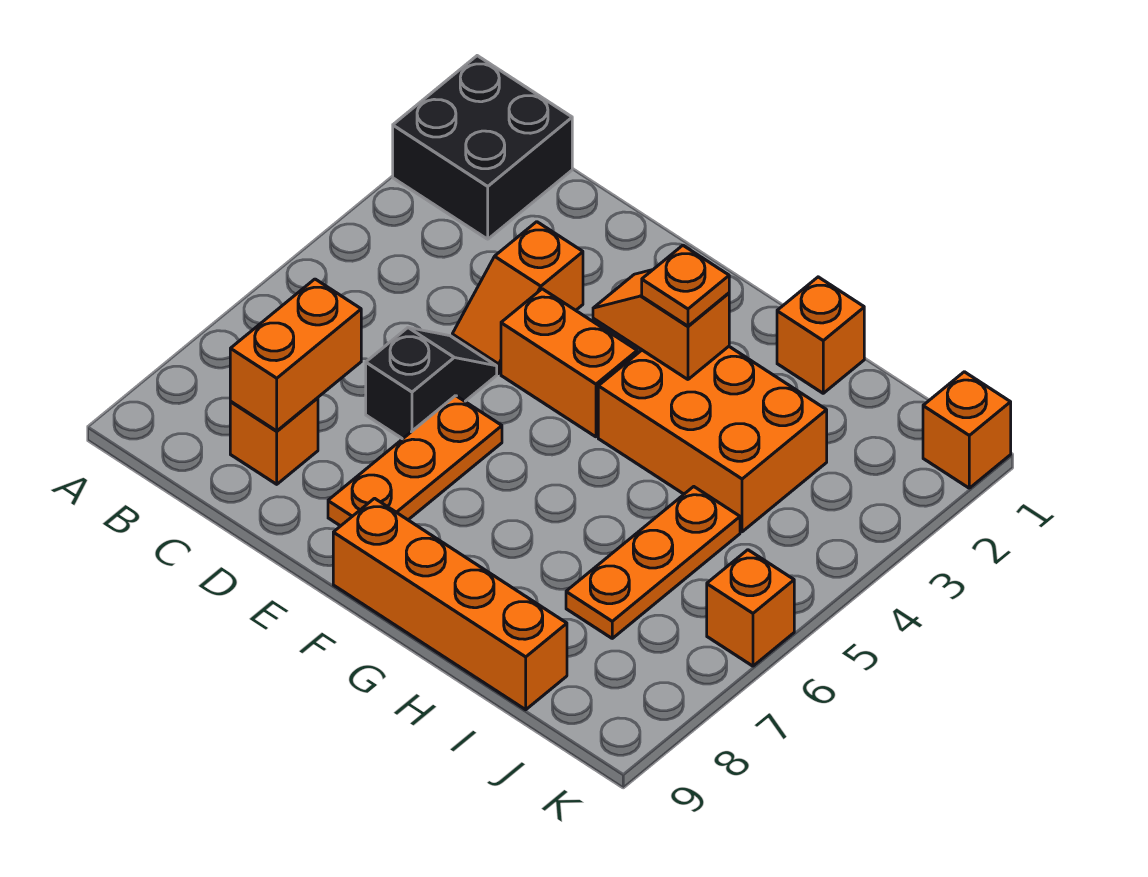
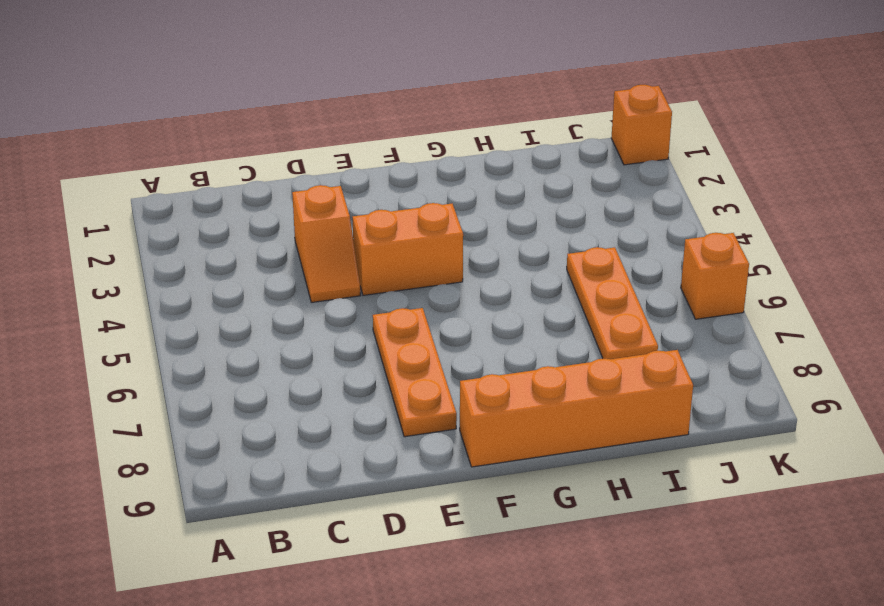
none -> black 2x2 brick [393,56,572,239]
none -> orange 1x1 brick [230,398,318,484]
none -> black 1x2 slope [366,328,497,439]

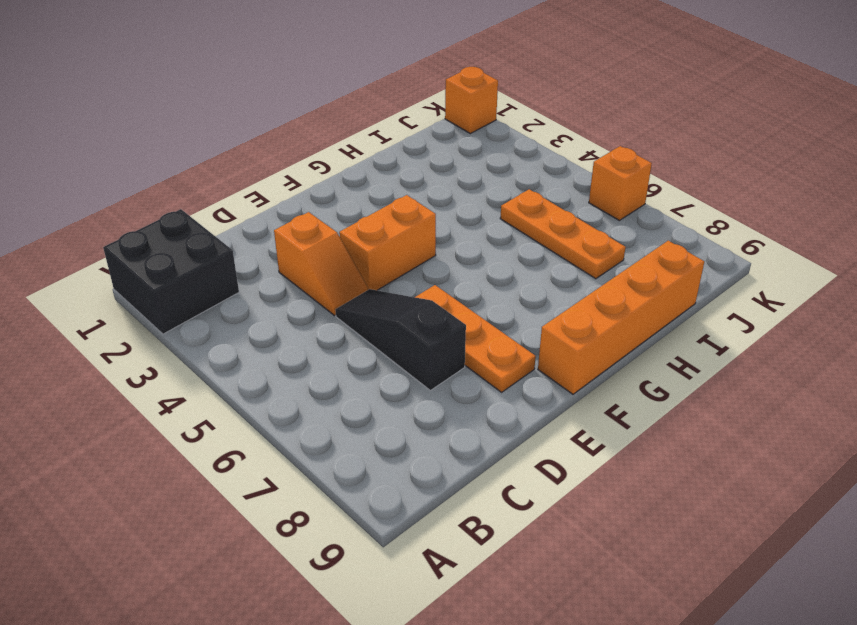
black 1x3 slope [335,289,466,390] -> black 1x2 slope [366,328,497,439]
none -> orange 1x1 brick [230,398,318,484]
none -> orange 2x3 brick [598,347,827,532]
none -> orange 1x1 brick [777,277,864,393]

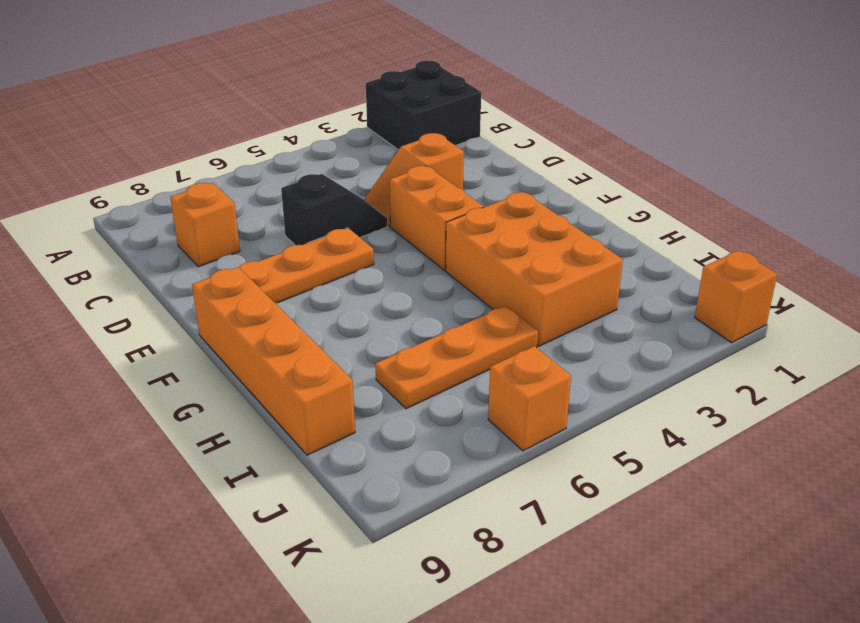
none -> orange 1x1 brick [777,277,864,393]
none -> orange 1x2 brick [230,279,361,431]
none -> orange 1x2 slope [593,270,729,379]

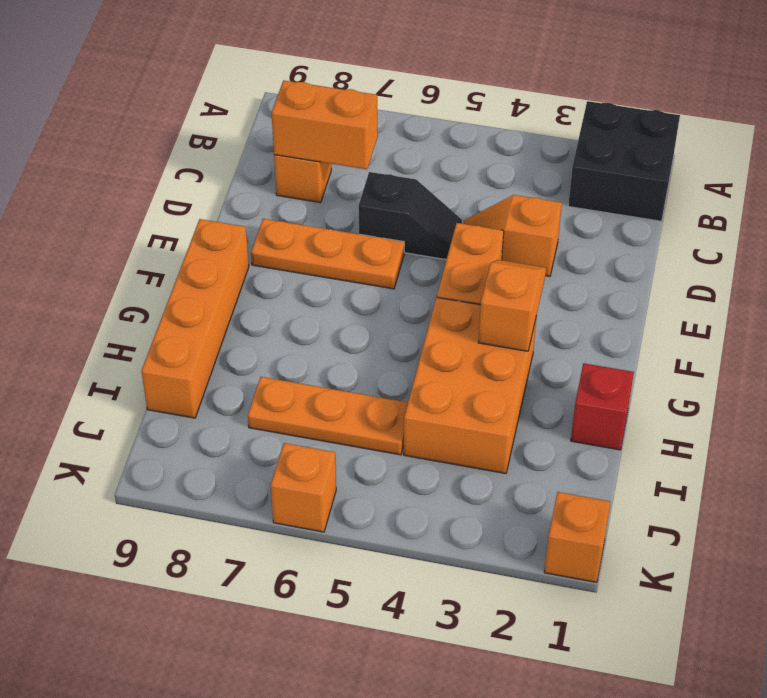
red 1x1 brick [571,363,634,450] -> orange 1x1 brick [777,277,864,393]
none -> orange 1x1 plate [642,245,729,326]

